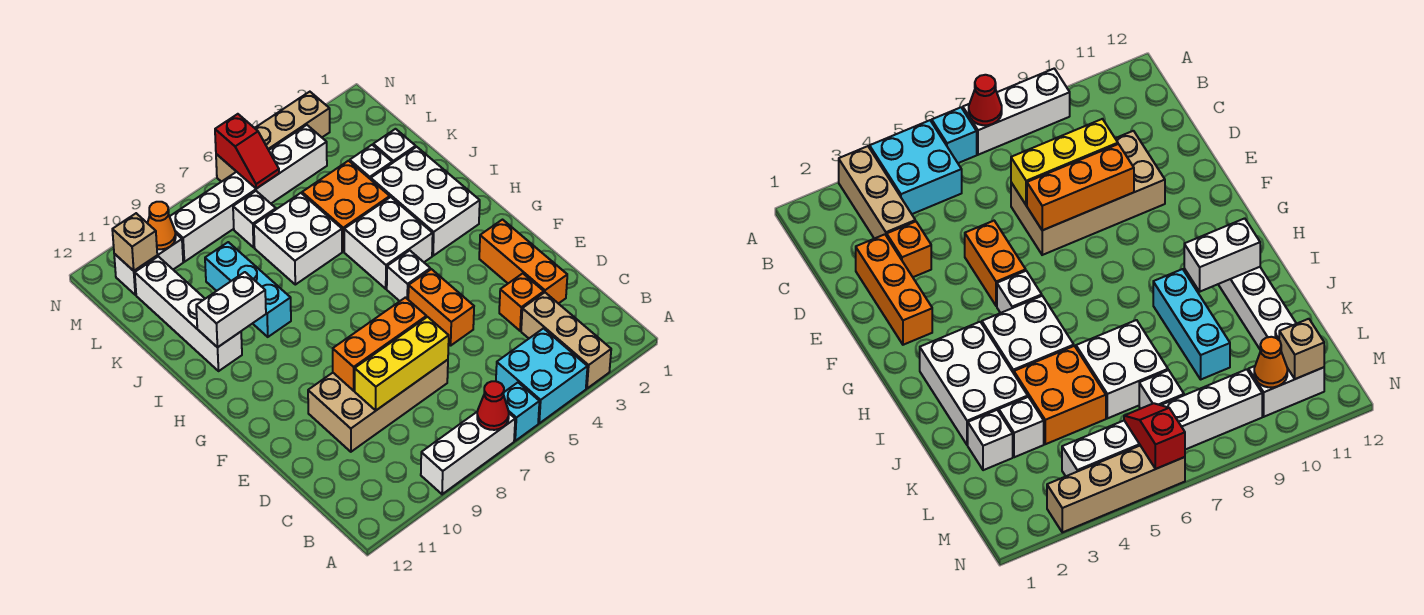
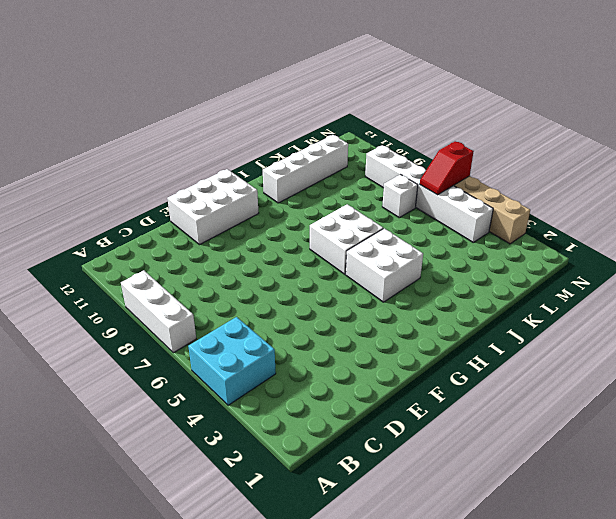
white 2x3 brick [167,169,258,245] -> white 2x3 brick moved to [371,147,480,256]
white 2x2 brick [310,204,383,274] -> white 2x2 brick moved to [254,193,342,285]
none -> tan 1x3 brick [521,292,611,388]
none -> cyan 1x1 brick [504,383,539,441]
none -> orange 1x3 brick [479,220,567,304]

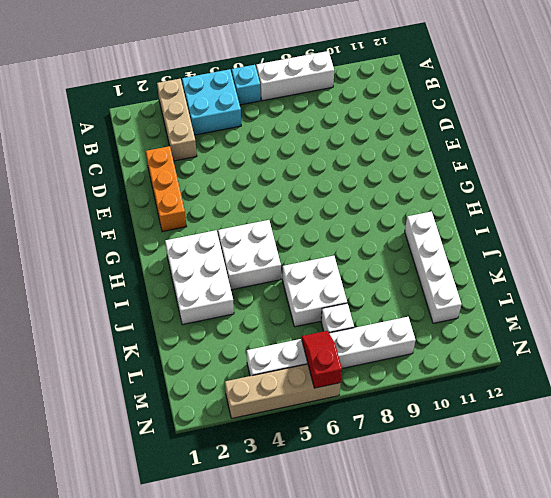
none -> orange 1x1 brick [499,273,544,331]
none -> tan 2x4 brick [308,360,448,452]
none -> orange 1x2 brick [408,269,474,346]

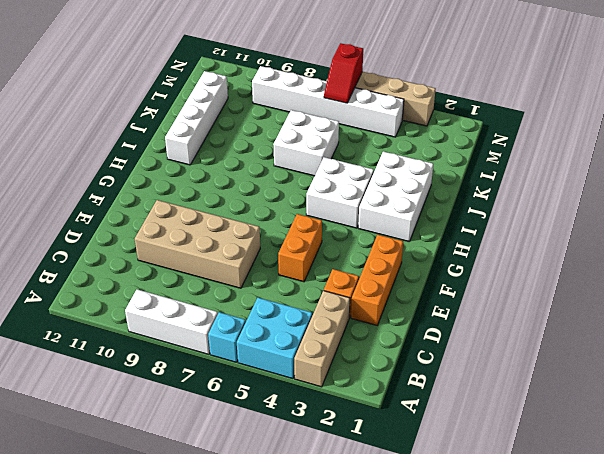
none -> white 1x1 brick [387,250,430,301]
none -> cyan 1x3 brick [205,242,291,337]
none -> orange 2x2 brick [302,161,390,252]

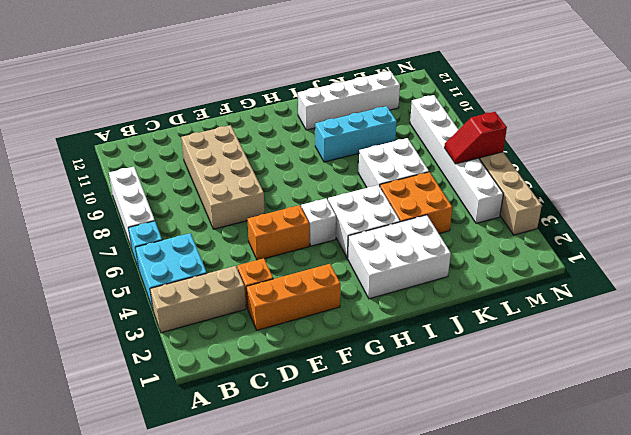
none -> white 1x1 brick [373,129,416,163]
none -> white 1x1 brick [350,145,392,179]
none -> white 1x1 brick [233,191,276,247]

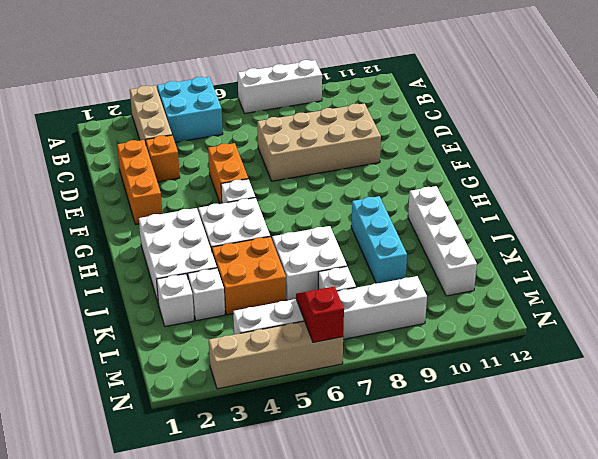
none -> cyan 1x1 brick [504,383,539,441]
none -> white 1x2 brick [114,234,183,295]
none -> red 1x1 cone [477,381,509,430]

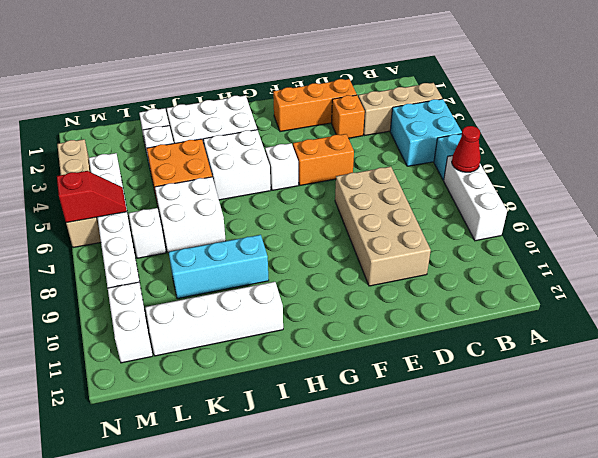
none -> yellow 1x3 brick [355,317,449,410]
none -> orange 1x3 brick [333,298,426,391]
none -> white 1x2 brick [196,272,266,347]

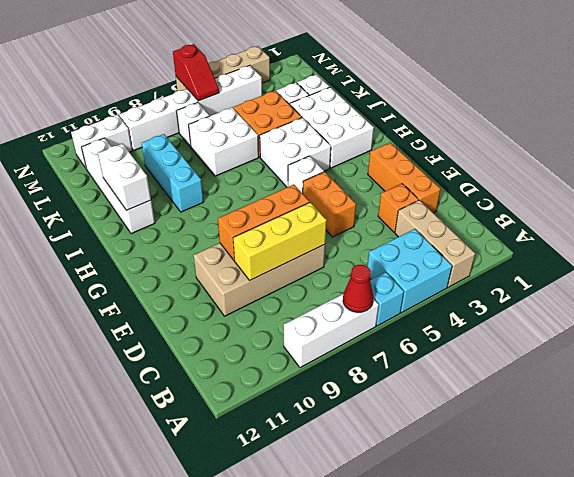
white 1x2 brick [98,144,151,210] -> white 1x2 brick turned to [196,272,266,347]
none -> orange 1x1 cone [148,202,176,249]
none -> tan 1x1 brick [112,213,157,271]

